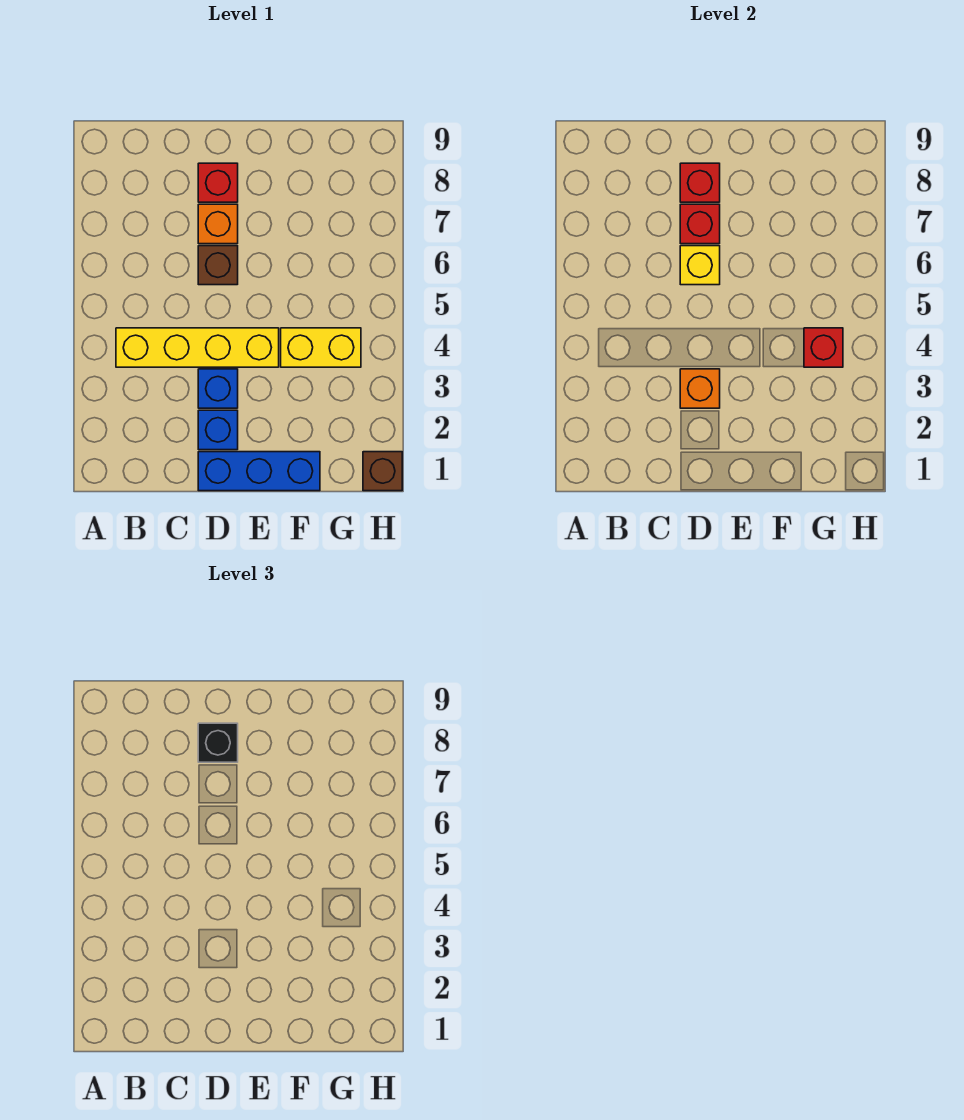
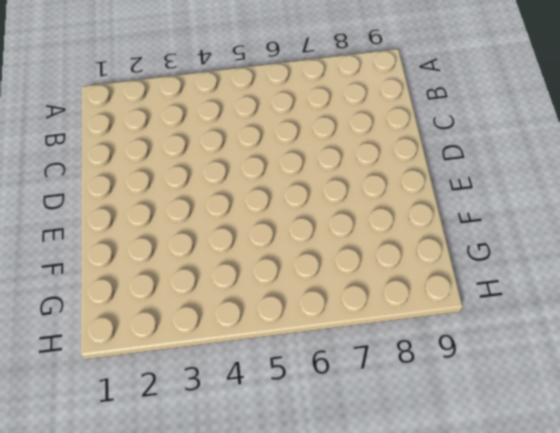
none -> yellow 1x4 brick [116,328,279,367]
none -> blue 1x3 brick [198,452,320,491]
none -> blue 1x1 brick [198,410,238,450]

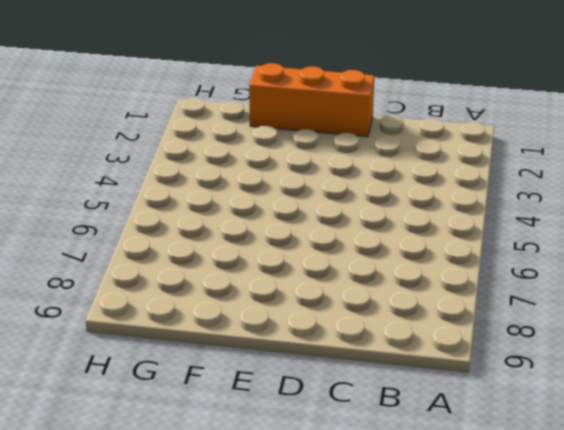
orange 1x3 brick [249,63,374,137] -> blue 1x3 brick [198,452,320,491]
none -> yellow 1x4 brick [116,328,279,367]
none -> blue 1x1 brick [198,410,238,450]
none -> blue 1x1 brick [198,369,238,408]

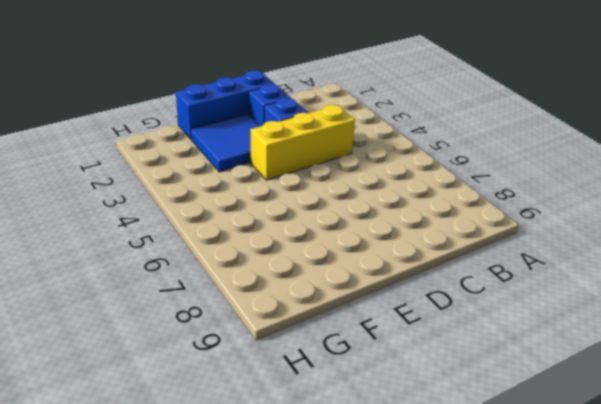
yellow 1x3 brick [250,105,355,180] -> yellow 1x4 brick [116,328,279,367]
blue 2x2 tile [191,114,260,172] -> none
none -> brown 1x1 brick [198,246,238,285]
none -> orange 1x1 brick [198,204,238,244]
none -> red 1x1 brick [198,163,238,202]

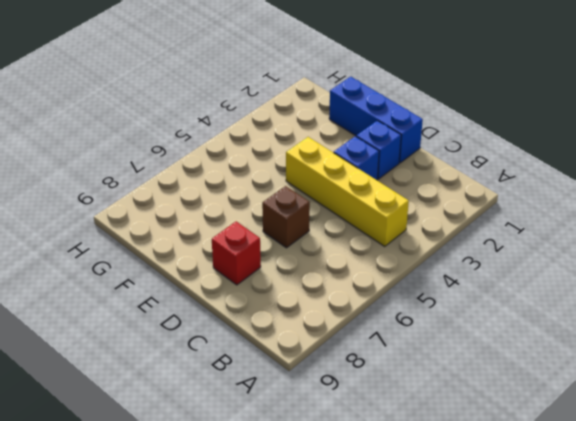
none -> orange 1x1 brick [198,204,238,244]
none -> yellow 1x2 brick [281,328,361,367]
none -> brown 1x1 brick [363,452,402,491]

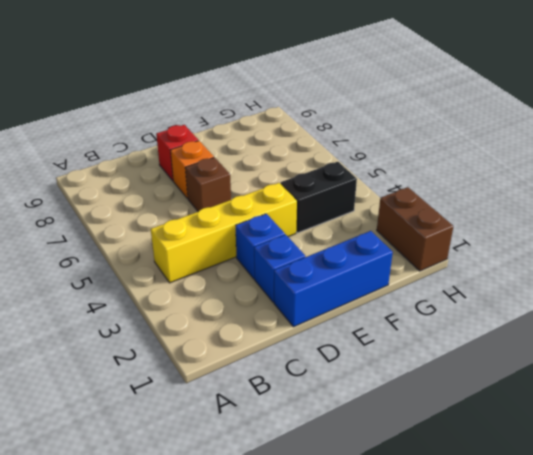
black 1x2 brick [281,162,357,233] -> yellow 1x2 brick [281,328,361,367]
brown 1x2 brick [377,187,453,271] -> brown 1x1 brick [363,452,402,491]
none -> orange 1x1 brick [680,369,720,408]
none -> yellow 1x1 brick [680,246,720,285]
none -> red 1x1 brick [680,204,720,244]

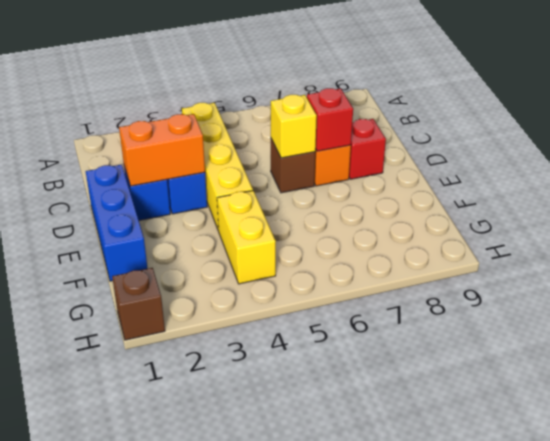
orange 1x2 brick [119,114,205,186] -> orange 1x1 brick [680,369,720,408]
none -> red 1x1 brick [680,163,720,202]
none -> red 1x1 brick [804,328,843,367]
none -> black 1x1 brick [198,723,238,762]

